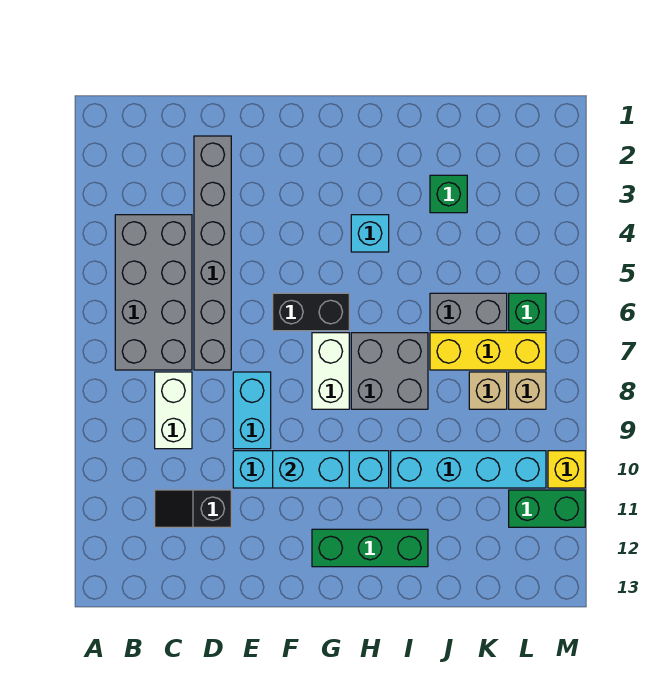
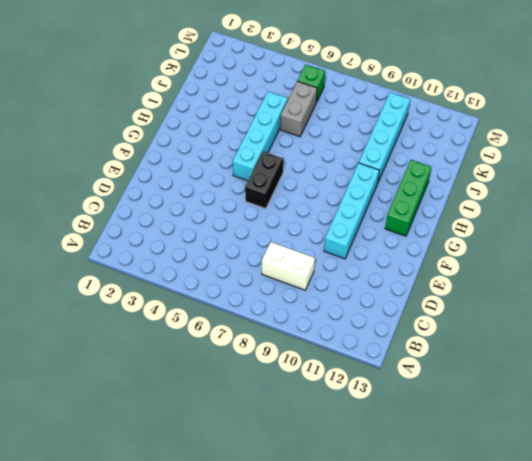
cyan 1x4 brick [233,91,288,181] -> none
none -> grey 2x4 brick [115,215,192,370]
none -> black 1x2 slope [155,490,231,527]
none -> grey 1x6 brick [194,136,231,370]

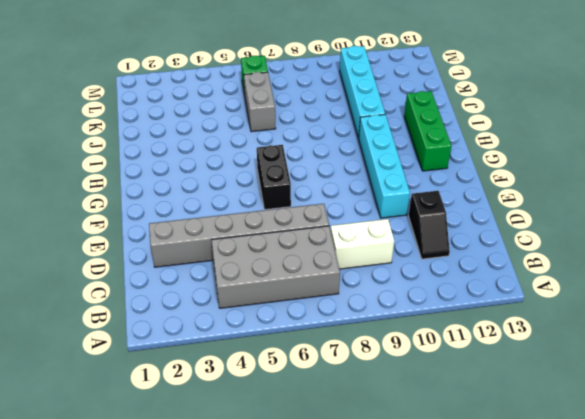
none -> cyan 1x2 brick [233,372,271,449]
none -> white 1x2 brick [312,333,349,409]
none -> cyan 1x1 brick [351,215,389,252]

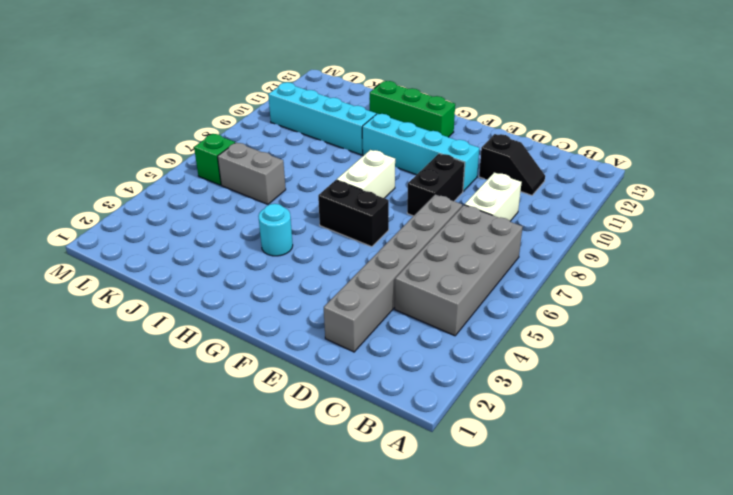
black 1x2 brick [407,154,465,216] -> cyan 1x2 brick [233,372,271,449]
cyan 1x1 round brick [258,204,293,256] -> cyan 1x1 brick [351,215,389,252]
none -> grey 2x2 brick [351,333,428,409]
none -> green 1x1 brick [430,175,467,213]
none -> yellow 1x3 brick [430,333,546,370]

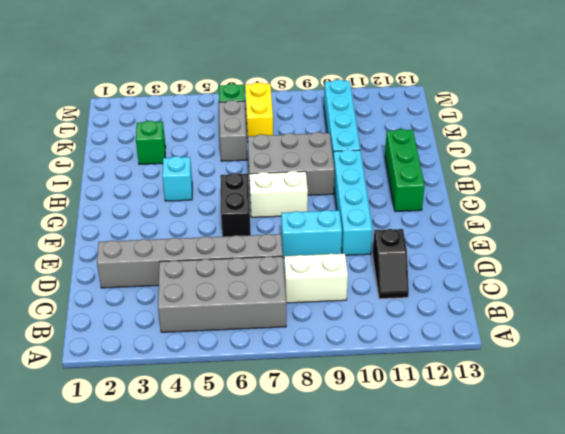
grey 2x3 brick [247,132,334,195] -> grey 2x2 brick [351,333,428,409]
yellow 1x2 brick [245,83,273,136] -> yellow 1x3 brick [430,333,546,370]
none -> tan 1x1 brick [469,372,507,409]
none -> tan 1x1 brick [509,372,546,409]
none -> green 1x2 brick [509,490,585,527]

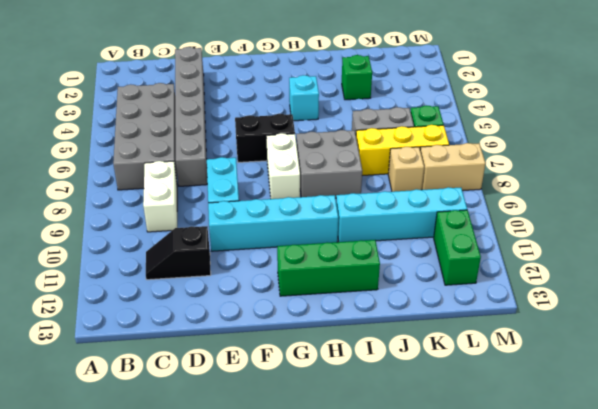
tan 1x2 brick [420,143,486,191] -> tan 1x1 brick [509,372,546,409]
green 1x2 brick [434,210,481,285] -> green 1x2 brick turned to [509,490,585,527]
none -> yellow 1x1 brick [548,451,585,488]
none -> cyan 1x2 brick [273,451,349,488]

